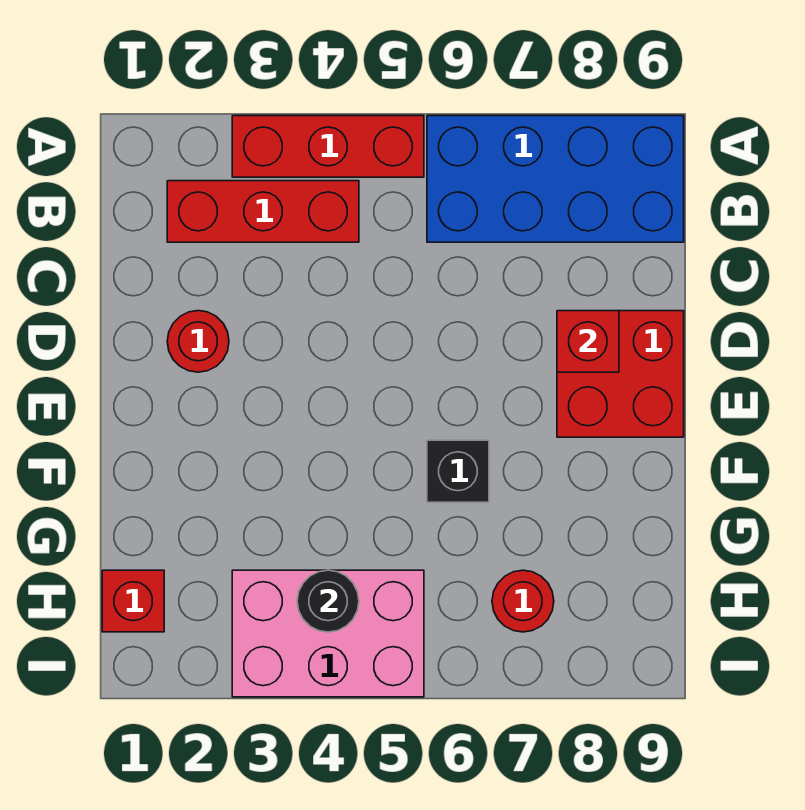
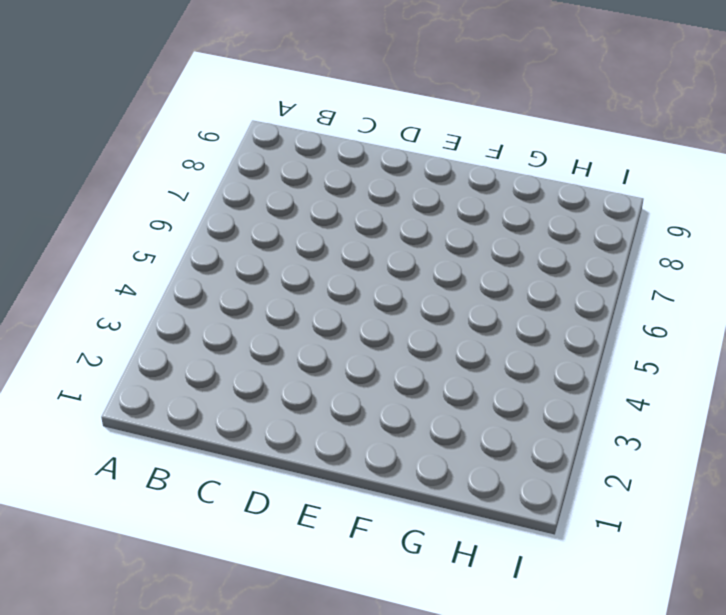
none -> red 1x3 brick [232,116,424,177]
none -> blue 2x4 brick [427,116,684,242]

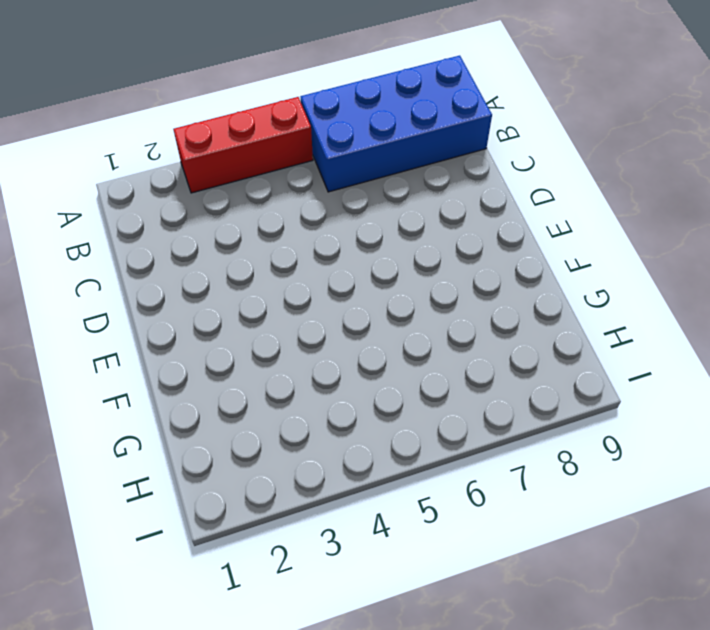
none -> red 1x3 brick [167,181,359,242]
none -> red 1x1 round brick [167,311,229,372]

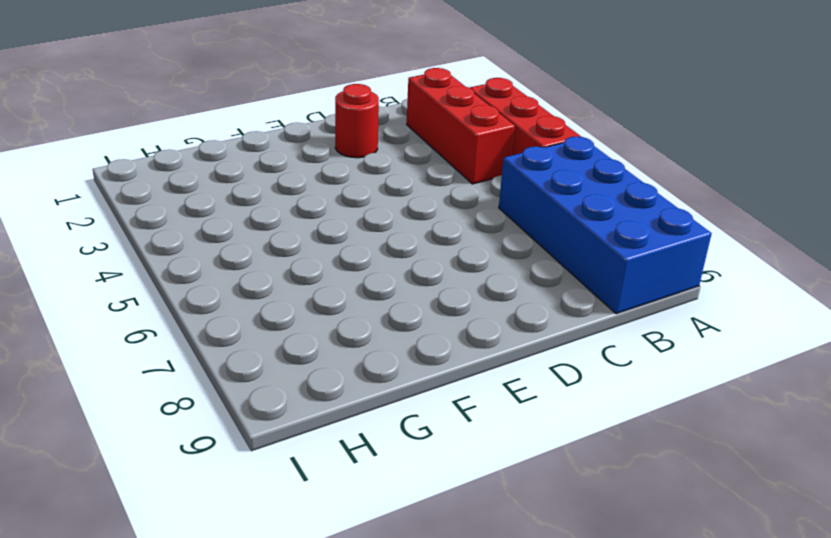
none -> red 2x2 brick [557,311,684,437]
none -> black 1x1 brick [427,440,489,502]

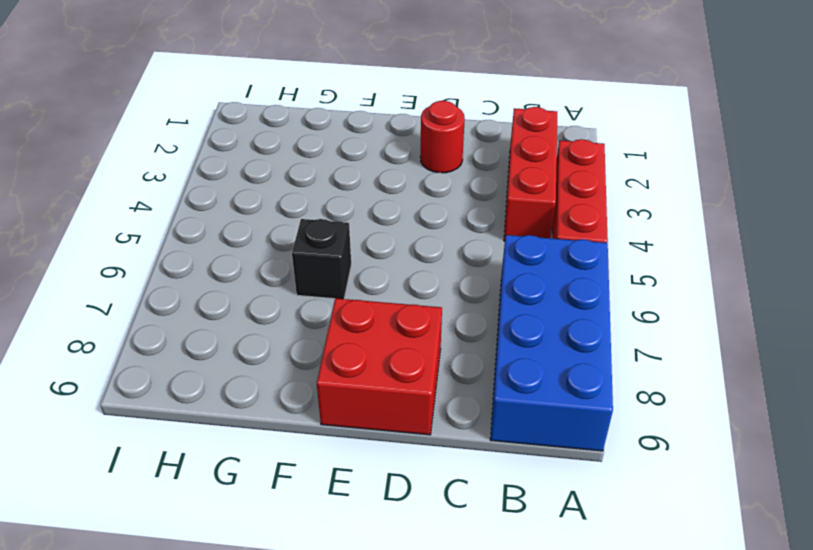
none -> red 1x1 brick [102,570,164,632]
none -> pink 2x3 brick [232,570,424,697]

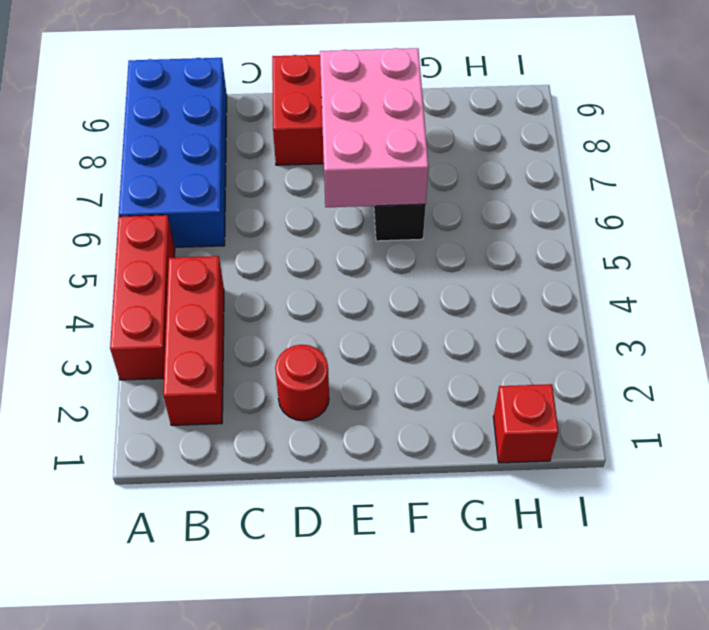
pink 2x3 brick [320,48,429,207] -> pink 2x3 brick moved to [232,570,424,697]
none -> red 1x1 round brick [492,570,554,632]
none -> red 1x1 brick [557,311,619,372]

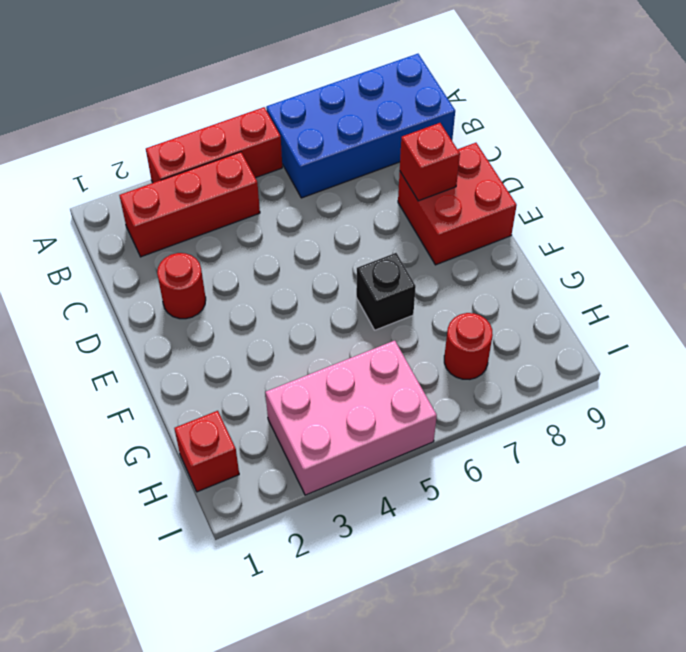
none -> black 1x1 round brick [297,570,359,632]

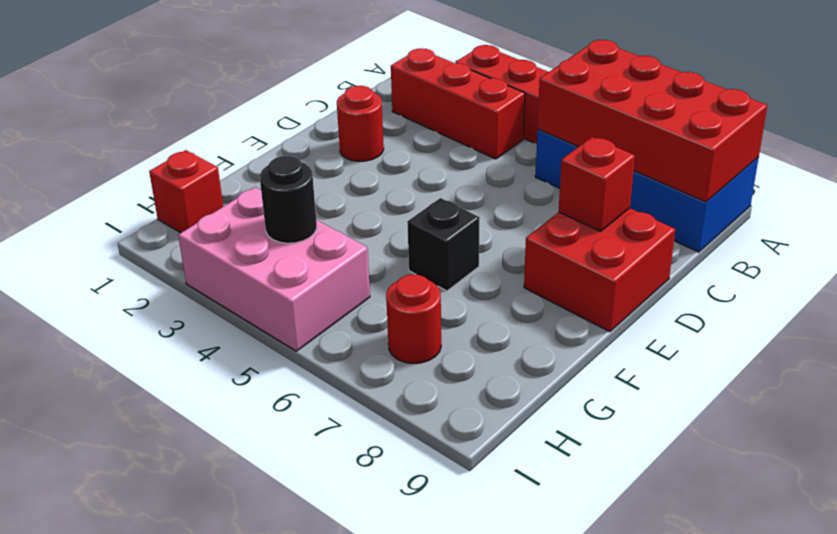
red 2x4 brick [537,40,767,202] -> none

